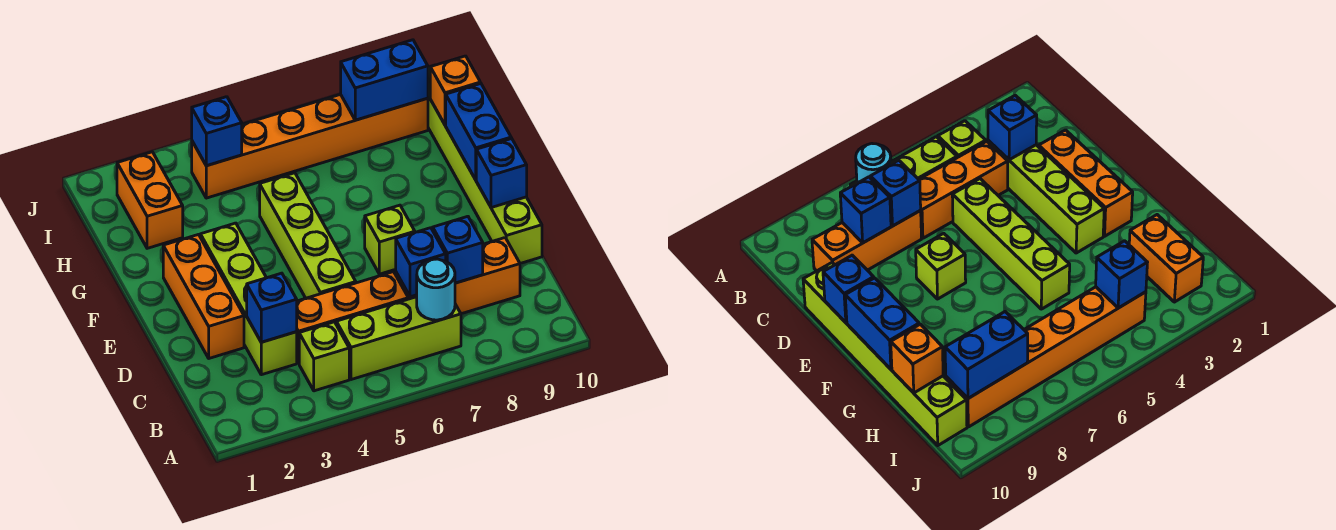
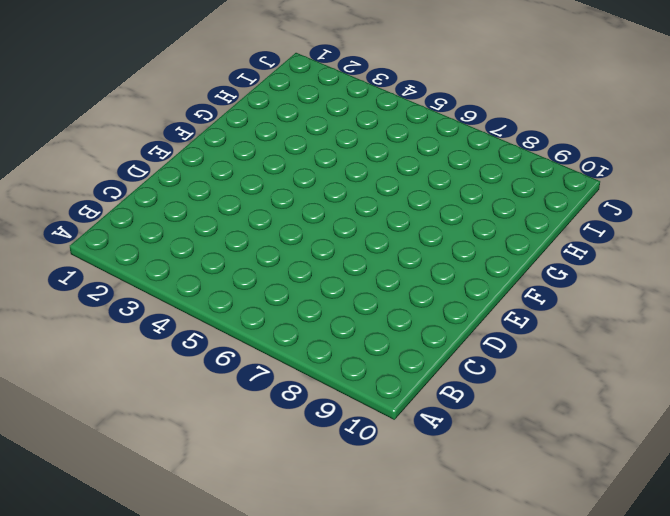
none -> lime 1x1 brick [299,322,349,391]
none -> lime 1x3 brick [336,297,461,380]
none -> lime 1x4 brick [200,223,297,375]

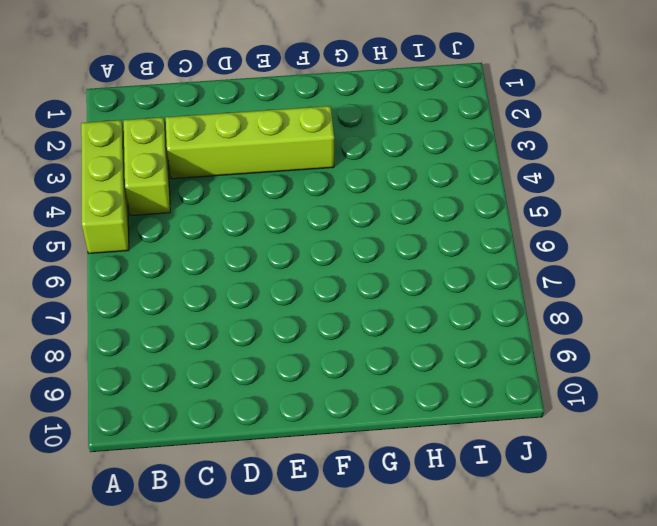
lime 1x3 brick [81,120,129,254] -> lime 1x3 brick moved to [336,297,461,380]
lime 1x2 brick [124,117,170,216] -> lime 1x1 brick [299,322,349,391]
none -> orange 1x3 brick [297,272,408,363]
none -> orange 1x3 brick [396,238,520,314]
none -> orange 1x3 brick [163,235,244,358]

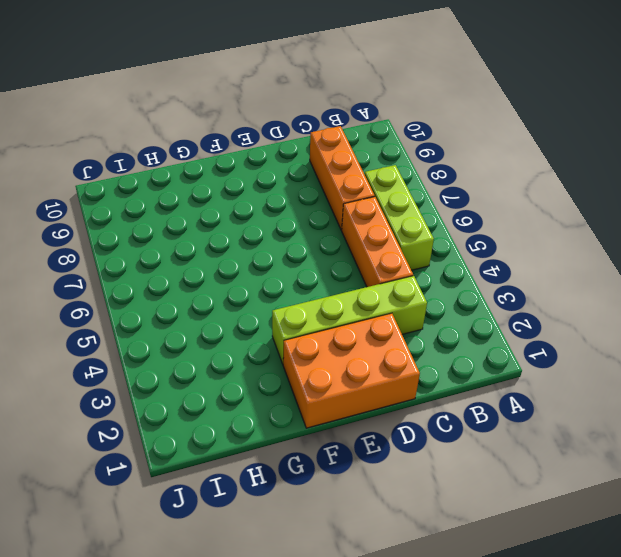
orange 2x3 brick [283,313,420,428] -> orange 1x3 brick [163,235,244,358]
none -> lime 1x1 brick [299,322,349,391]
none -> lime 1x4 brick [260,173,356,298]
none -> lime 1x6 brick [428,67,542,263]

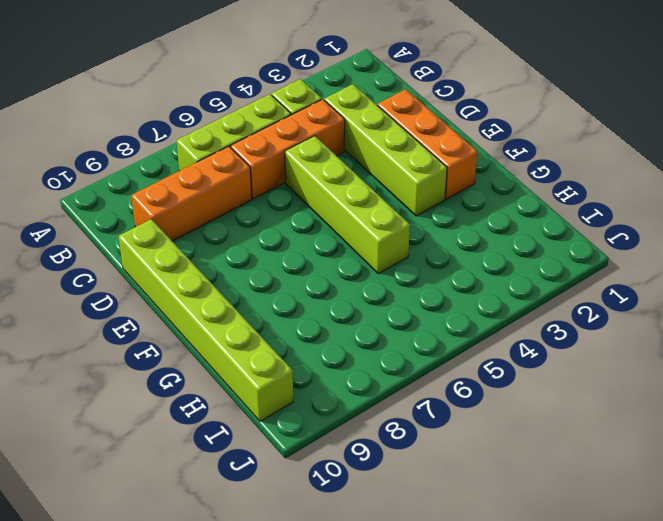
none -> lime 1x1 brick [365,205,415,274]
none -> orange 1x2 brick [117,152,183,248]
none -> orange 1x6 brick [192,94,428,198]

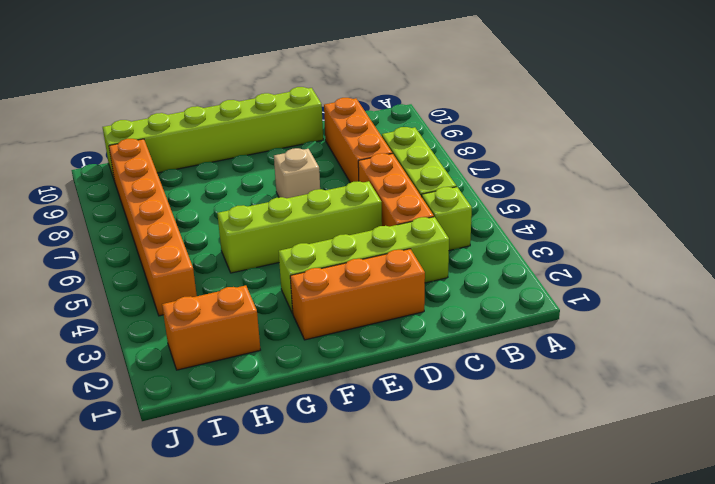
tan 1x1 brick [274,148,320,198] -> lime 1x1 brick [365,205,415,274]
none -> cyan 1x1 round brick [417,259,455,320]
none -> blue 1x1 brick [247,273,297,342]
none -> blue 1x1 brick [396,228,446,297]

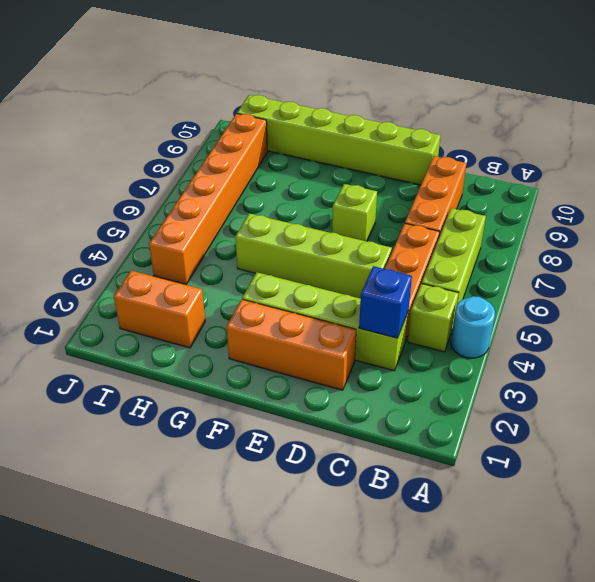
cyan 1x1 round brick [451,296,495,358] -> cyan 1x1 round brick moved to [417,259,455,320]
none -> blue 1x1 brick [396,228,446,297]
none -> blue 1x1 brick [433,216,483,283]
none -> blue 1x1 brick [476,138,527,208]

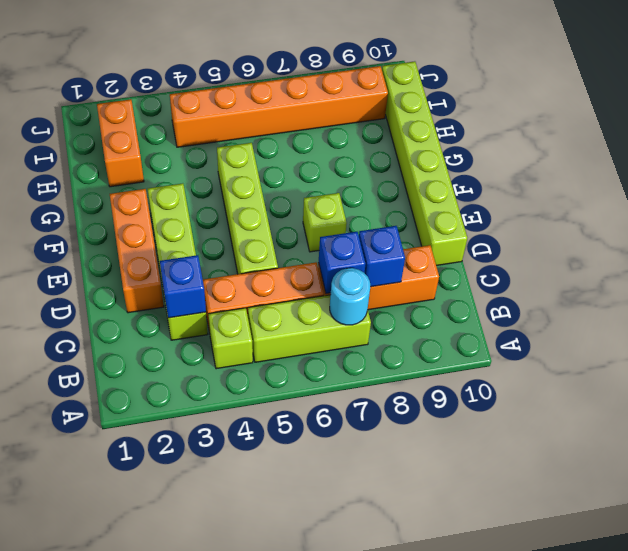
none -> blue 1x1 brick [476,138,527,208]
none -> blue 1x2 brick [446,84,511,180]
none -> orange 1x1 brick [430,56,480,125]

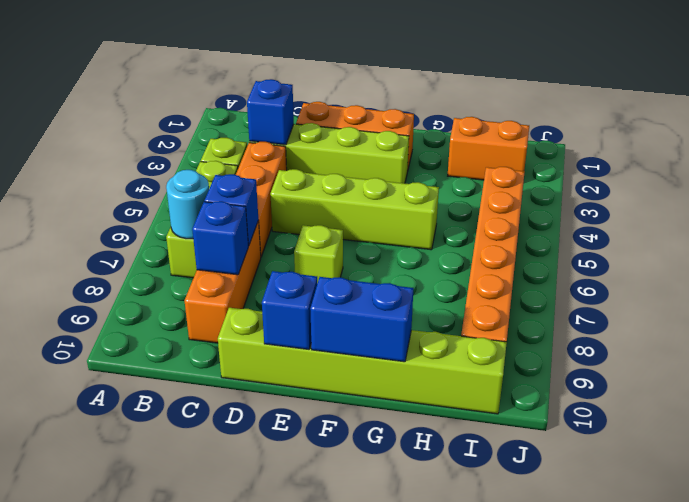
none -> orange 1x1 brick [430,56,480,125]
none -> blue 1x1 brick [192,97,242,166]
none -> blue 1x2 brick [341,40,428,120]

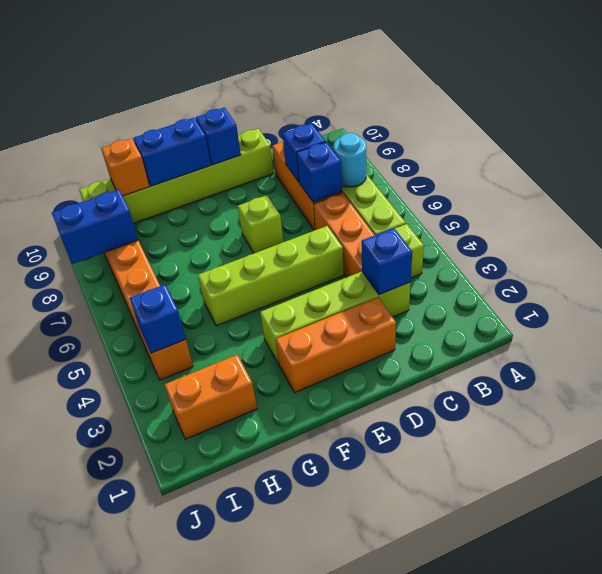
blue 1x2 brick [52,189,138,264] -> blue 1x2 brick turned to [341,40,428,120]

